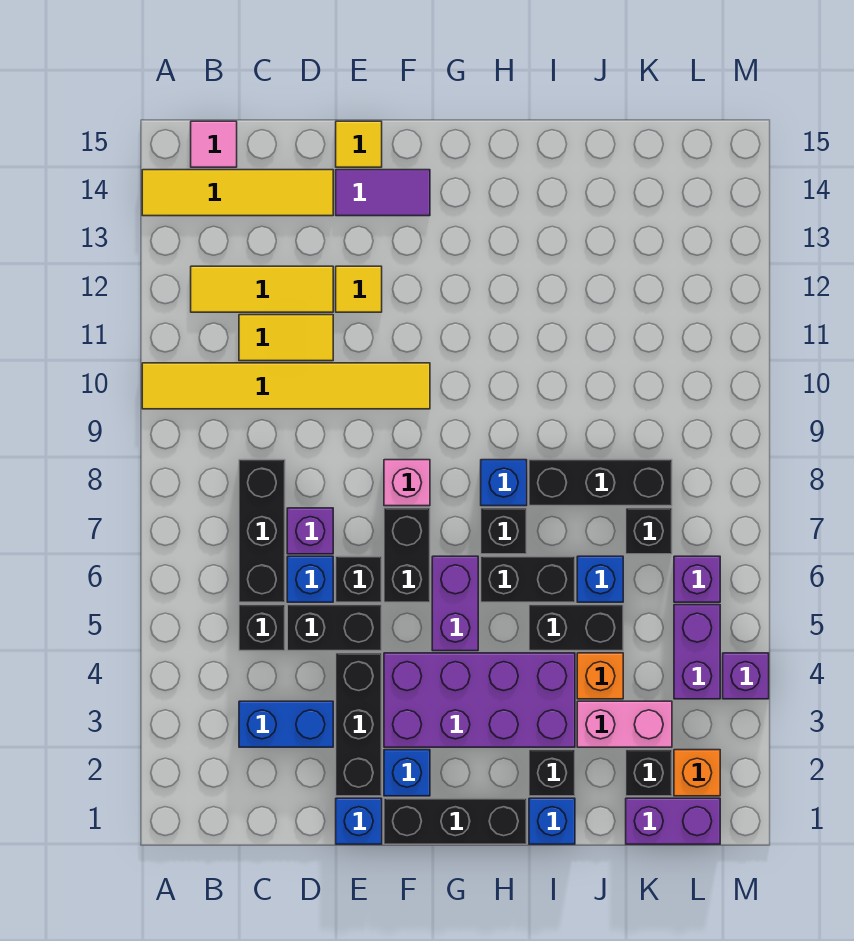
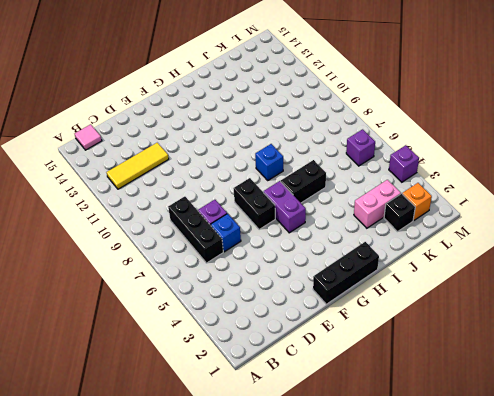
none -> yellow 1x6 tile [142,363,430,409]
none -> yellow 1x4 tile [142,170,333,216]
none -> blue 1x2 brick [239,701,333,747]
none -> black 1x1 brick [239,605,285,651]

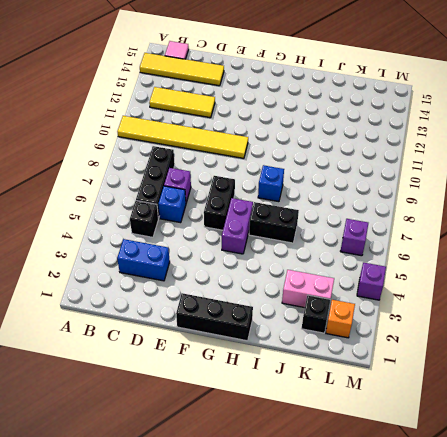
none -> yellow 1x2 tile [239,315,333,361]
none -> black 1x2 brick [287,605,382,651]
none -> blue 1x1 brick [336,798,382,844]
none -> black 1x3 brick [336,653,382,796]

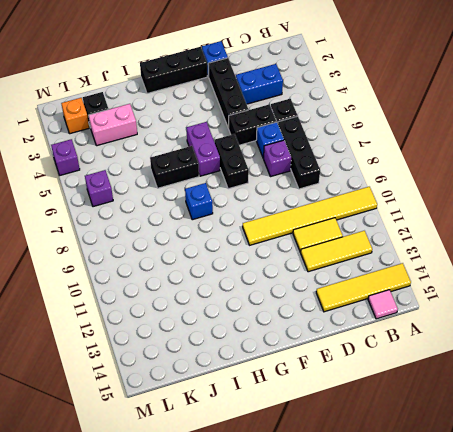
none -> black 1x1 brick [336,556,382,602]
none -> yellow 1x1 tile [336,266,382,312]
none -> purple 1x2 tile [336,170,430,216]
none -> yellow 1x1 tile [336,121,382,167]

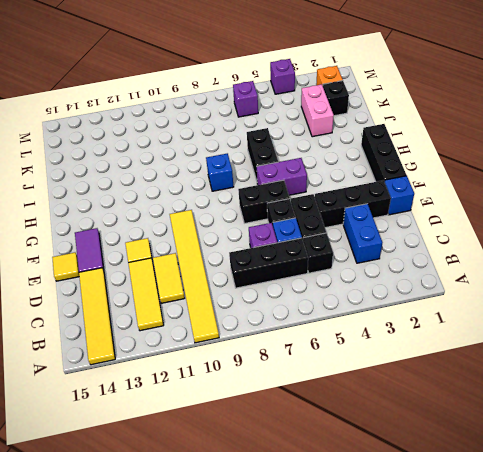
none -> pink 1x1 tile [191,121,237,167]
none -> blue 1x1 brick [384,750,430,796]
none -> purple 2x4 brick [384,653,575,747]
none -> pink 1x1 brick [384,460,430,506]

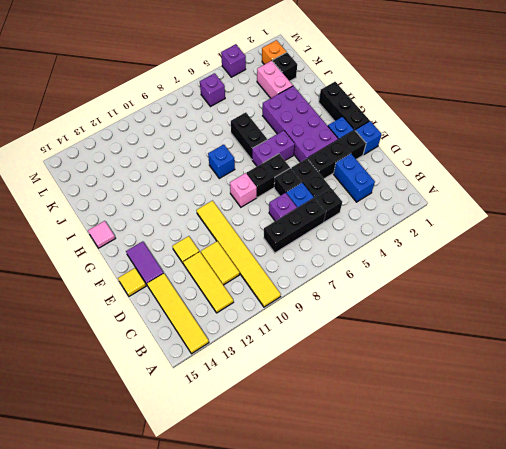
pink 1x1 tile [88,221,116,248] -> pink 1x1 tile moved to [191,121,237,167]
none -> black 1x1 brick [481,508,527,554]
none -> blue 1x1 brick [529,798,575,844]
none -> black 1x1 brick [529,750,575,796]
none -> black 1x2 brick [529,605,623,651]

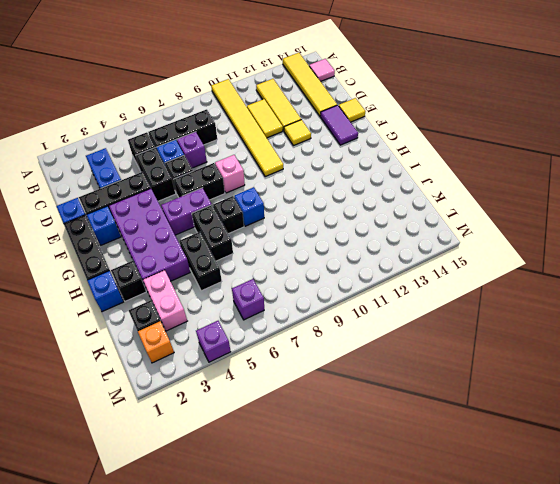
none -> black 1x3 brick [529,460,672,506]
none -> orange 1x1 brick [577,653,623,699]
none -> blue 1x1 brick [577,556,623,602]
none -> purple 1x2 brick [626,798,720,844]

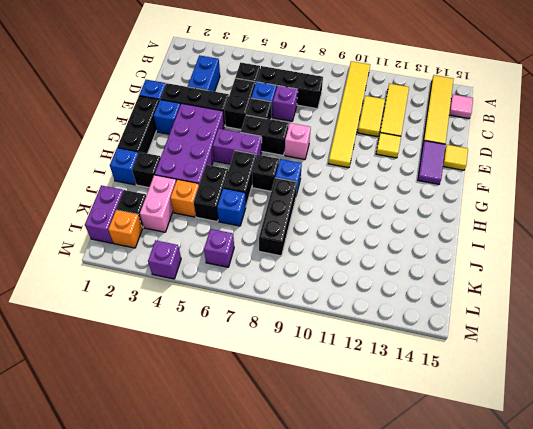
none -> black 1x1 brick [626,508,672,554]
none -> purple 1x2 brick [674,605,720,699]

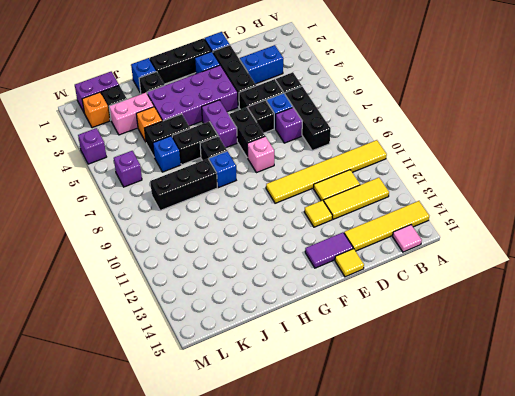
none -> black 1x1 brick [626,508,672,554]
none -> purple 1x2 brick [674,605,720,699]

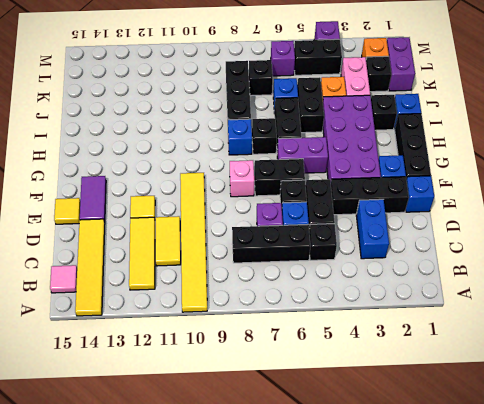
black 1x2 brick [294,39,342,75] -> purple 1x2 brick [674,605,720,699]

